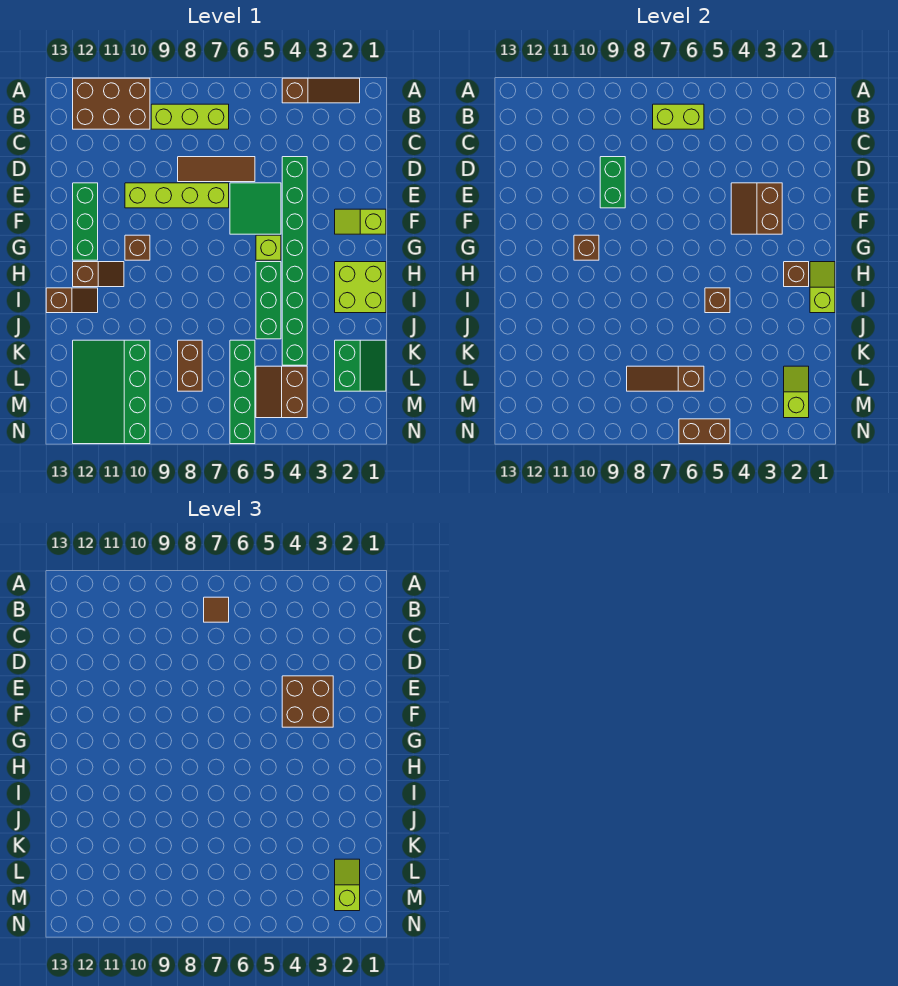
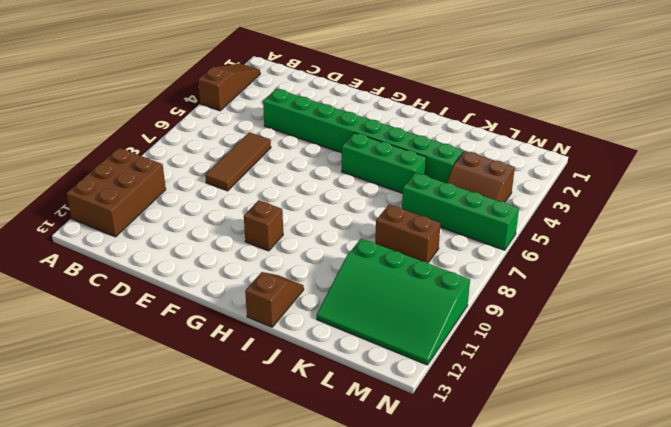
none -> lime 1x3 brick [151,104,229,129]
none -> green 2x2 tile [230,183,281,234]
none -> lime 1x4 brick [125,183,229,208]
none -> green 1x3 brick [73,183,98,260]

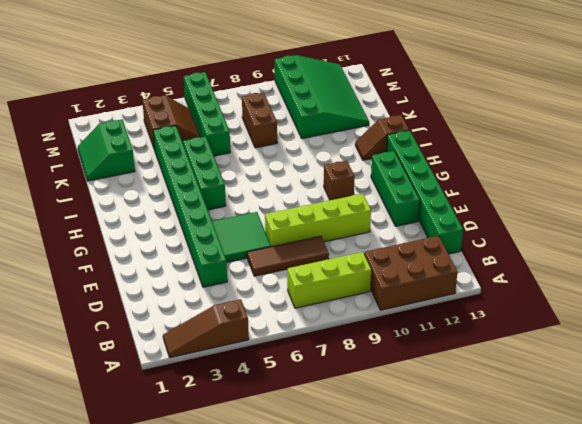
green 1x6 brick [387,130,463,254] -> none
none -> lime 1x2 slope [335,209,386,234]
none -> lime 1x1 brick [256,235,281,260]
none -> lime 2x2 brick [335,262,386,313]
none -> brown 1x2 slope [73,262,124,287]

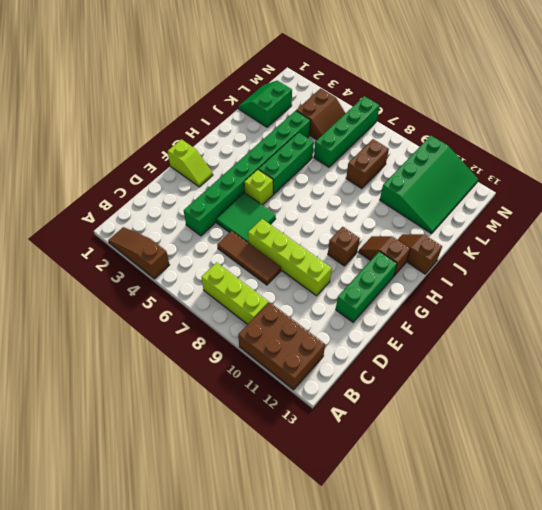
none -> lime 2x2 brick [335,262,386,313]
none -> lime 1x2 brick [653,104,704,129]
none -> green 1x2 brick [600,157,625,208]
none -> brown 2x2 slope [731,183,782,234]

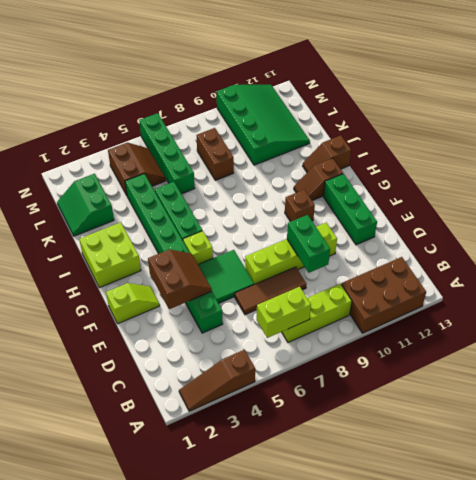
none -> brown 1x1 brick [574,235,599,260]
none -> lime 1x2 slope [810,262,835,313]
none -> brown 1x1 brick [784,262,809,287]
none -> brown 1x1 brick [705,288,730,313]

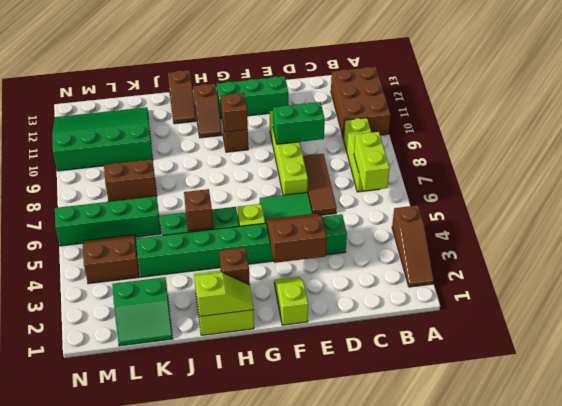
none -> lime 1x2 slope [784,366,809,418]
none -> brown 1x3 slope [627,366,704,391]
none -> brown 1x2 brick [679,419,730,444]
none -> brown 1x1 tile [204,597,229,622]

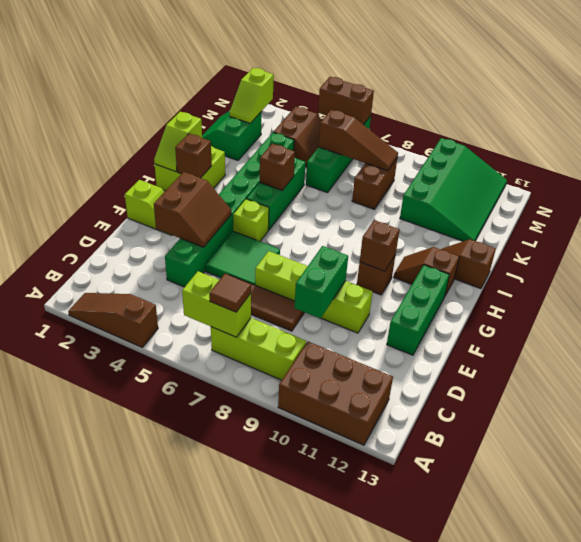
none -> brown 2x2 brick [282,676,333,727]
none -> lime 1x2 slope [335,859,360,911]

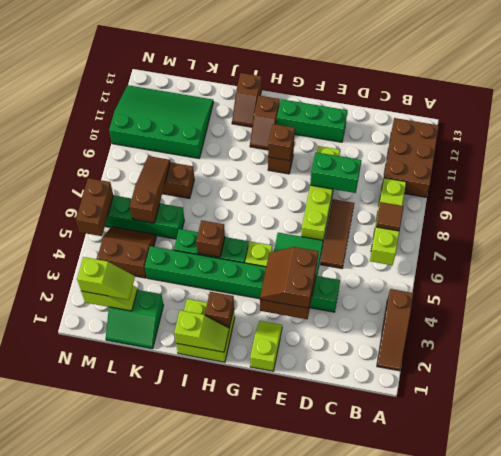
brown 2x2 slope [260,247,319,308] -> brown 2x2 brick [282,676,333,727]

